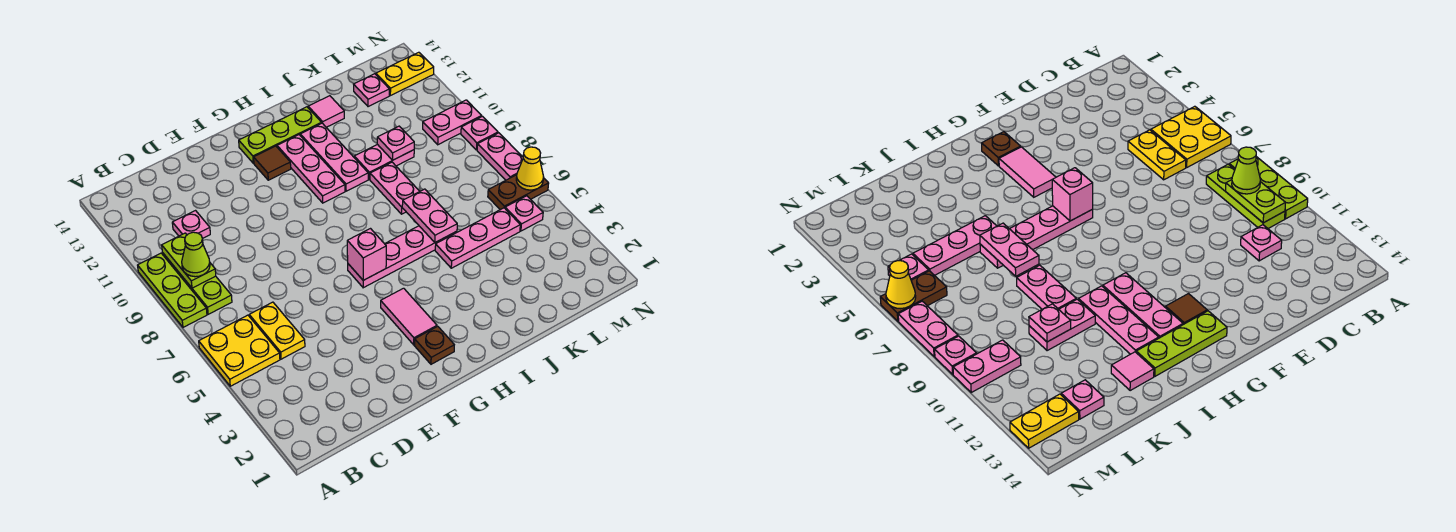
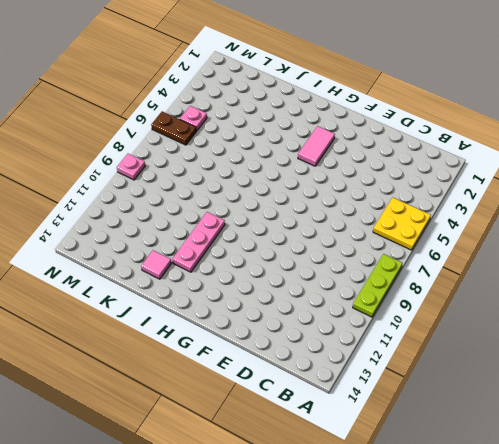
none -> lime 1x3 plate [163,253,232,314]
none -> yellow 1x2 plate [249,302,305,359]
none -> pink 1x1 plate [172,211,210,239]

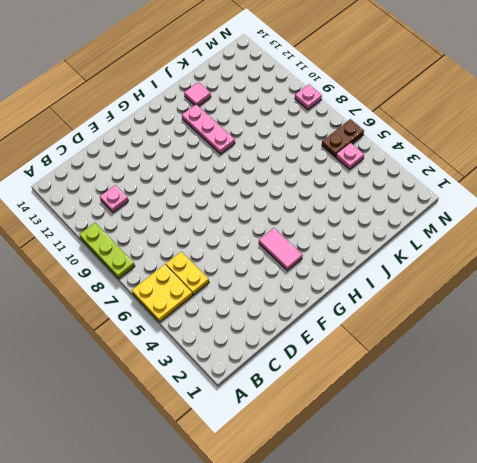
none -> lime 1x3 plate [163,253,232,314]
none -> brown 1x1 plate [415,326,454,364]
none -> pink 1x4 plate [348,226,457,288]

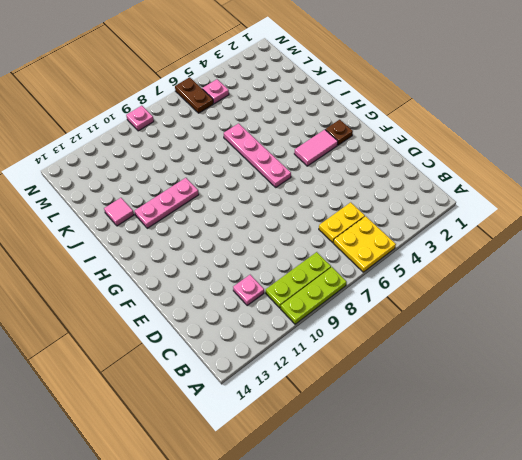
none -> brown 1x1 tile [254,146,291,180]
none -> lime 1x3 plate [239,107,321,163]
none -> pink 1x3 plate [277,135,345,203]

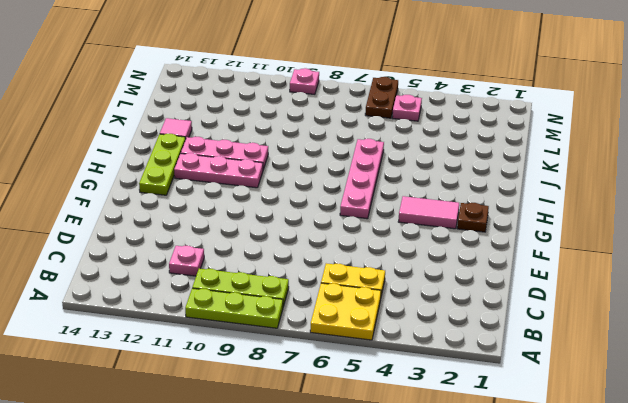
none -> brown 1x1 tile [254,146,291,180]
none -> pink 1x3 plate [435,208,520,268]
none -> pink 1x2 plate [370,162,420,214]

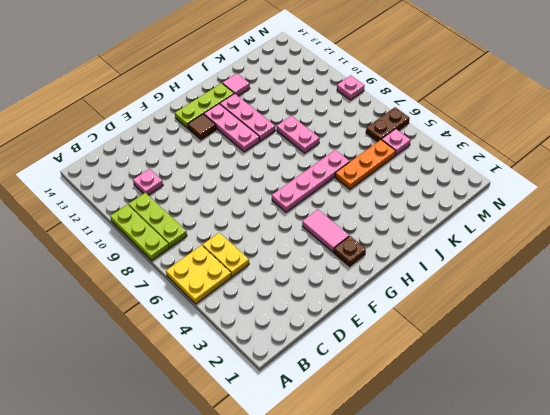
orange 1x3 plate [335,140,396,189] -> pink 1x3 plate [435,208,520,268]
none -> pink 1x2 plate [354,144,414,179]
none -> pink 1x1 plate [354,74,389,107]
none -> pink 1x2 plate [423,100,482,145]

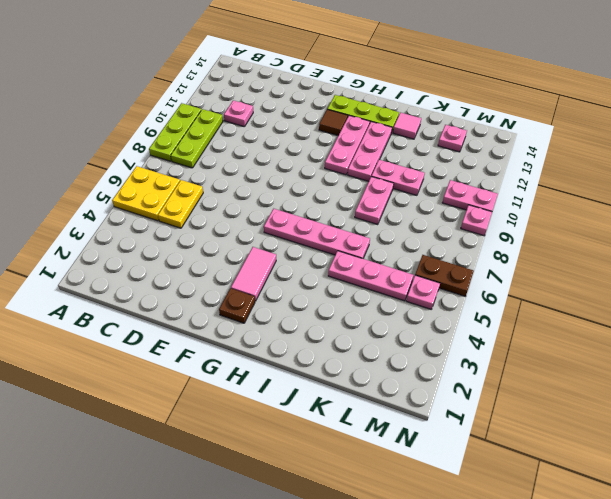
none -> yellow 1x2 plate [376,52,434,96]
none -> pink 1x2 plate [477,133,523,180]
none -> lime 1x2 plate [162,233,216,288]

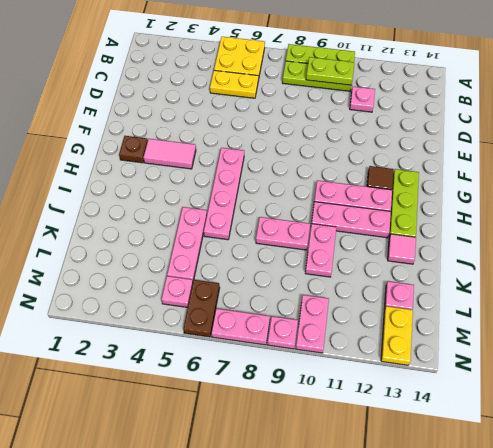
none -> pink 1x1 brick [347,229,386,280]
none -> pink 1x2 plate [402,189,457,242]
none -> pink 1x1 plate [377,126,414,160]

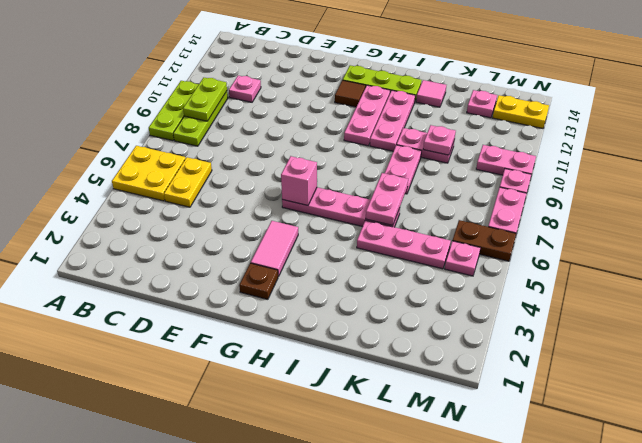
none -> yellow 1x1 cone [516,147,544,190]
none -> lime 1x1 cone [182,232,210,277]

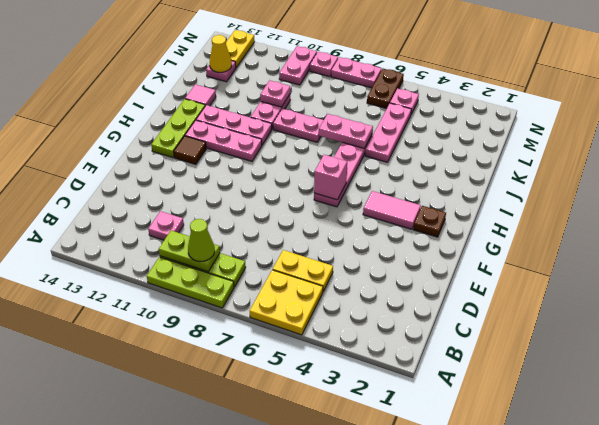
yellow 1x1 cone [210,35,232,72] -> yellow 1x1 cone moved to [516,147,544,190]

